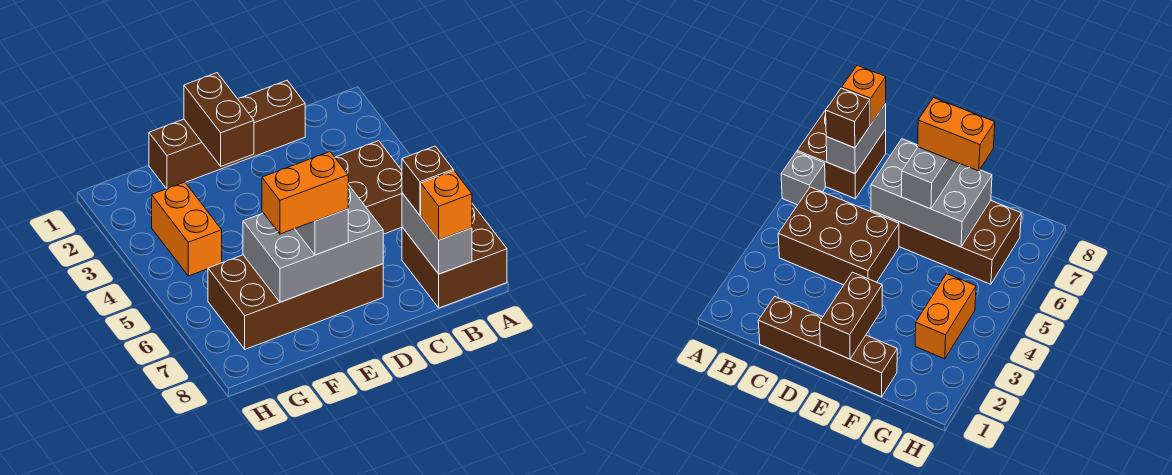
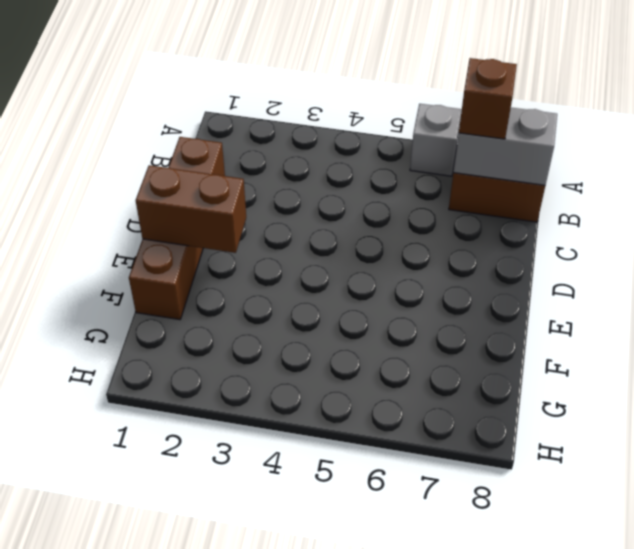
none -> brown 2x3 brick [335,141,402,234]
none -> brown 2x4 brick [208,255,383,349]
none -> orange 1x2 brick [152,182,222,276]

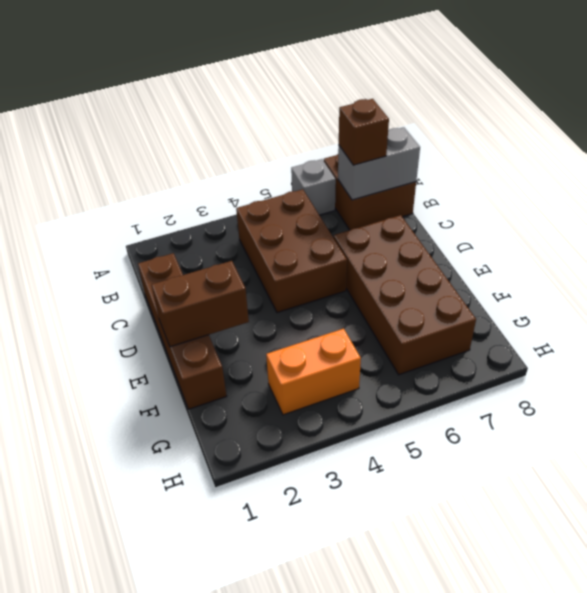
none -> grey 2x3 brick [243,185,383,302]
none -> orange 1x1 brick [421,171,472,240]
none -> grey 1x2 brick [295,209,348,255]

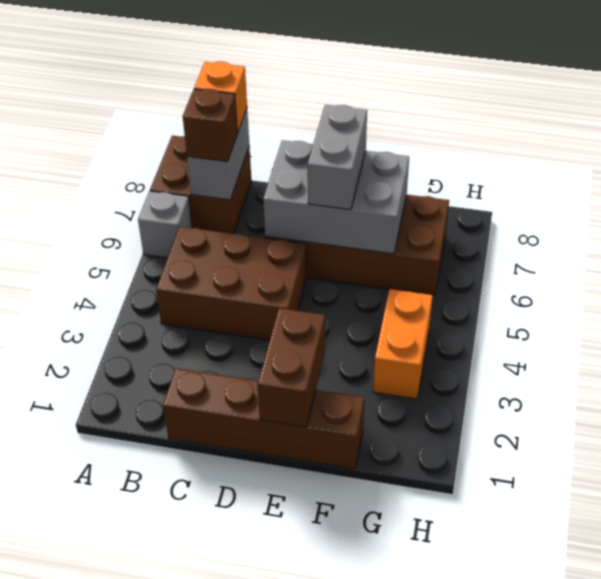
none -> orange 1x2 brick [262,152,348,234]

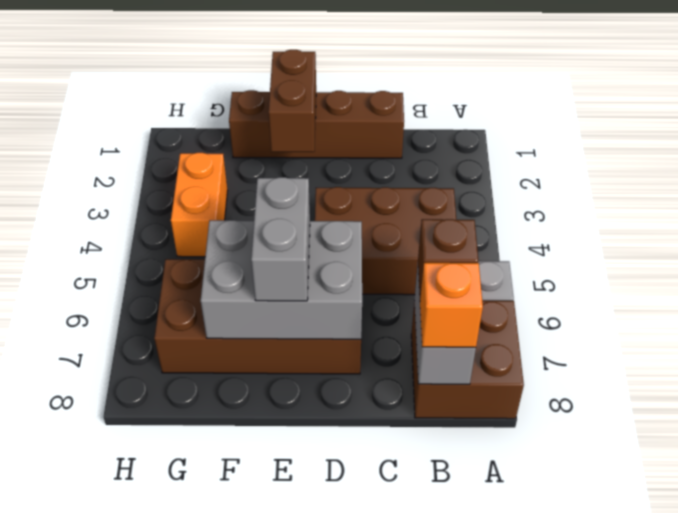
none -> orange 1x2 brick [262,152,348,234]

